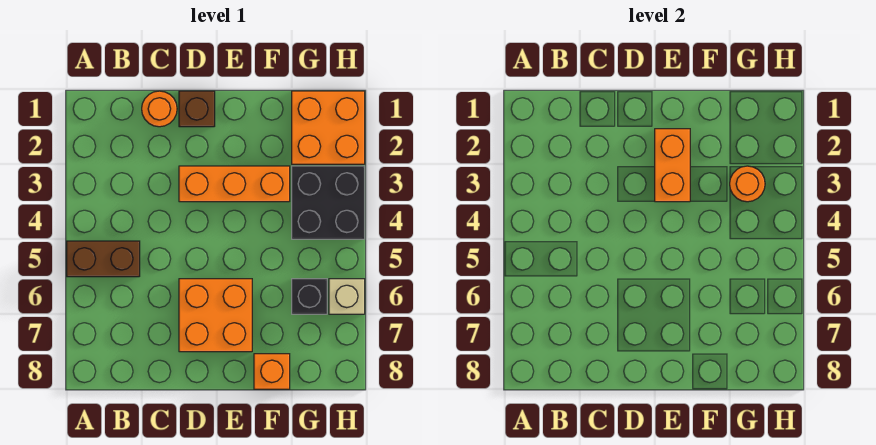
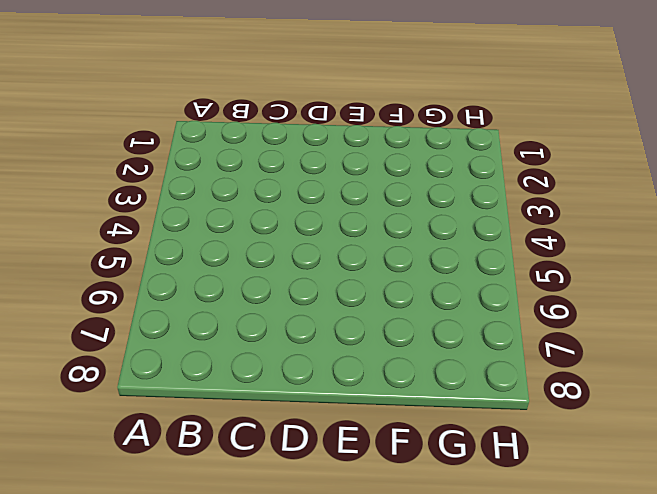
none -> brown 1x2 brick [67,241,140,277]
none -> orange 1x1 round brick [142,91,177,127]
none -> brown 1x1 brick [179,91,215,127]

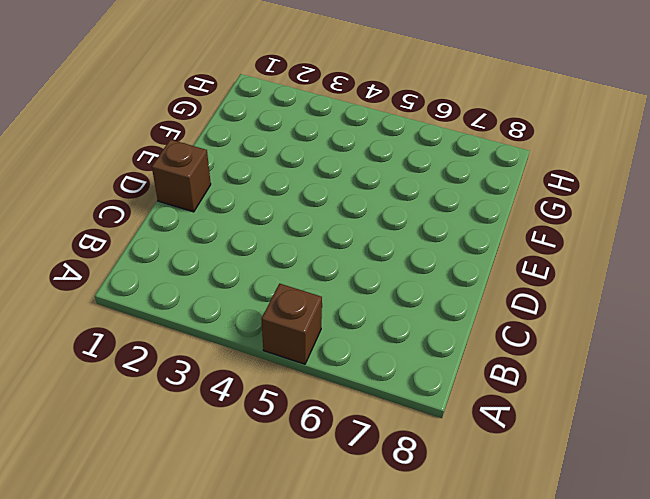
brown 1x1 brick [262,284,322,364] -> brown 1x2 brick [67,241,140,277]
none -> orange 1x1 round brick [142,91,177,127]
none -> orange 1x3 brick [179,166,290,202]
none -> orange 2x2 brick [179,279,252,352]

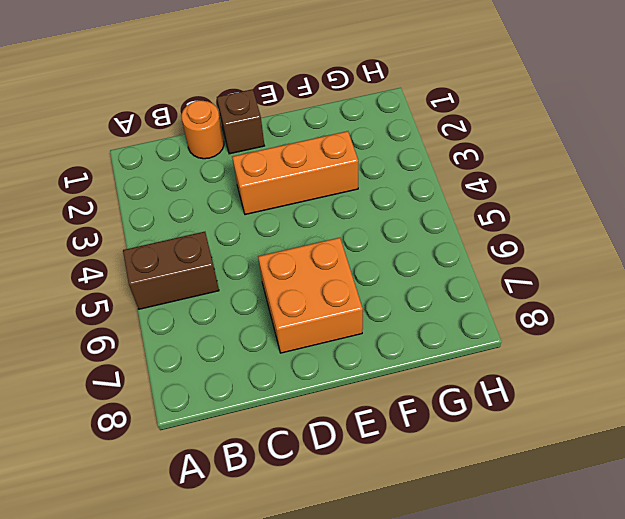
none -> orange 1x1 brick [254,354,290,389]
none -> orange 2x2 brick [292,91,365,164]
none -> black 2x2 brick [292,166,365,239]

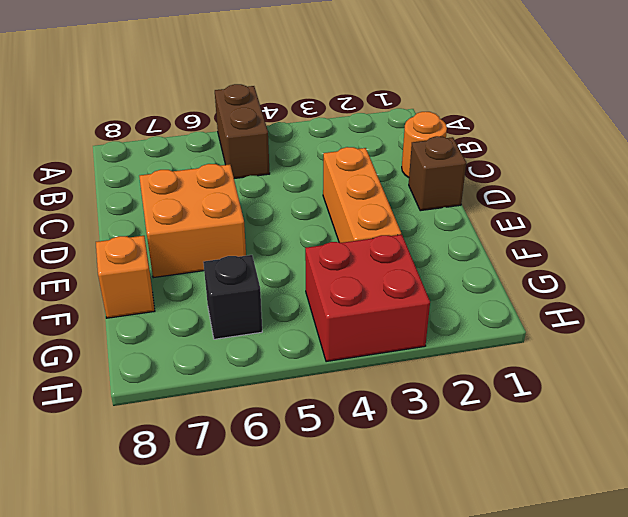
red 2x2 brick [305,235,430,362] -> black 2x2 brick [292,166,365,239]
none -> orange 2x2 brick [292,91,365,164]
none -> tan 1x1 brick [329,279,365,314]
none -> orange 1x2 brick [655,129,690,202]

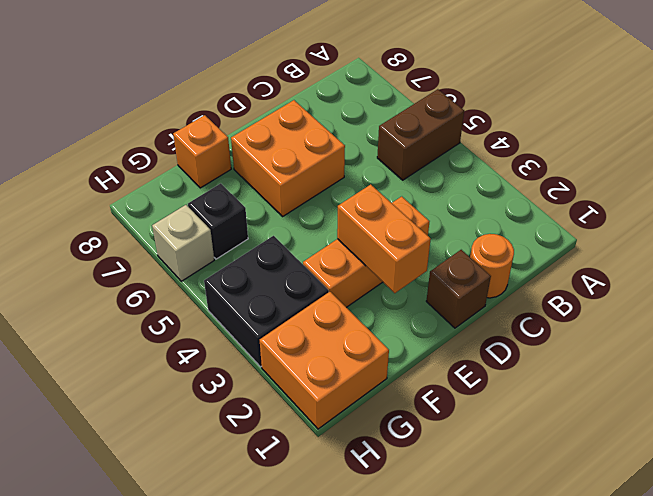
none -> orange 1x1 round brick [730,166,765,202]

